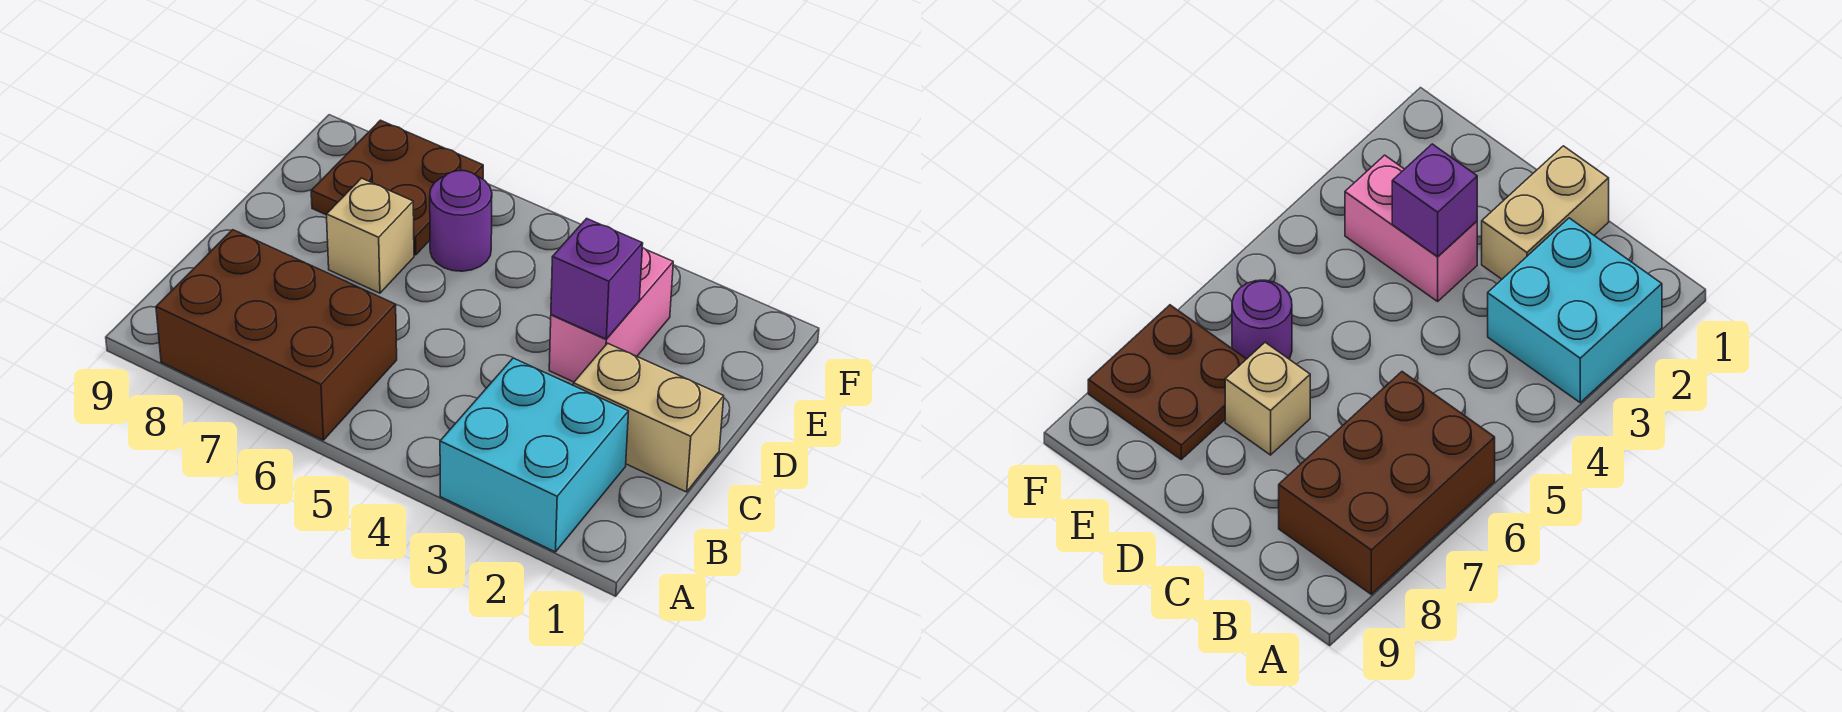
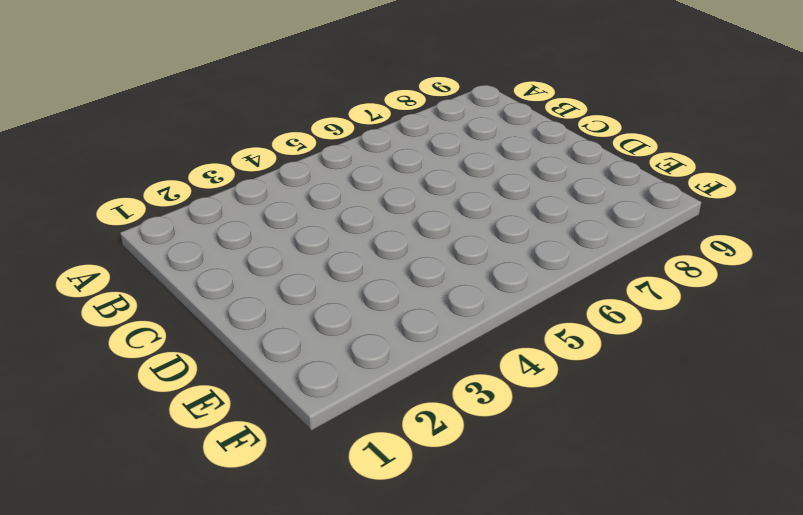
none -> cyan 2x2 brick [440,358,629,552]
none -> brown 2x3 brick [156,230,397,440]

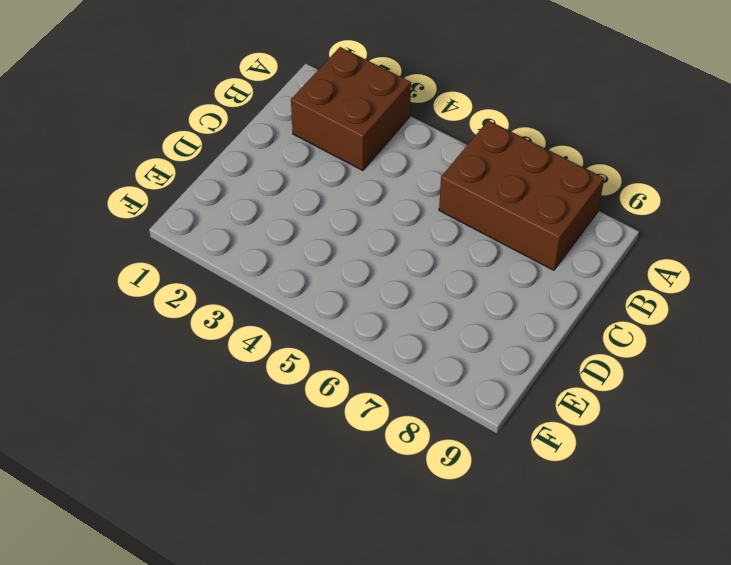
brown 2x2 brick [291,47,411,171] -> cyan 2x2 brick [440,358,629,552]
none -> tan 1x2 brick [573,343,724,492]
none -> pink 1x2 brick [549,247,673,382]

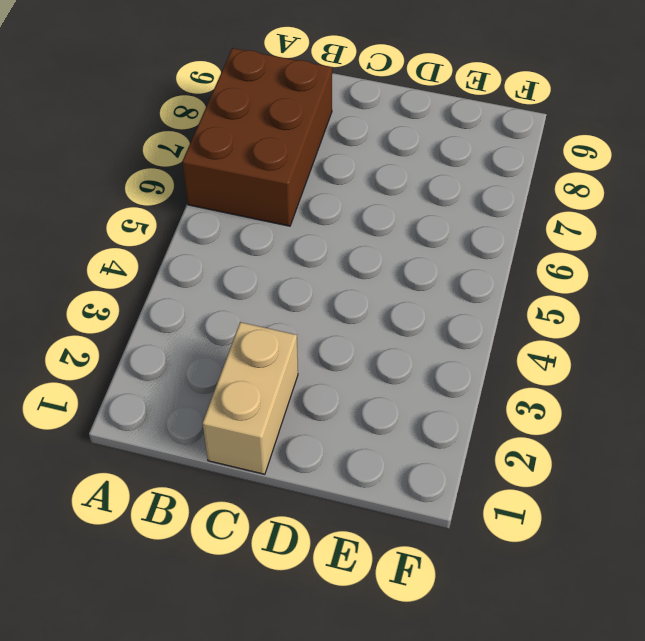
none -> cyan 2x2 brick [440,358,629,552]
none -> pink 1x2 brick [549,247,673,382]

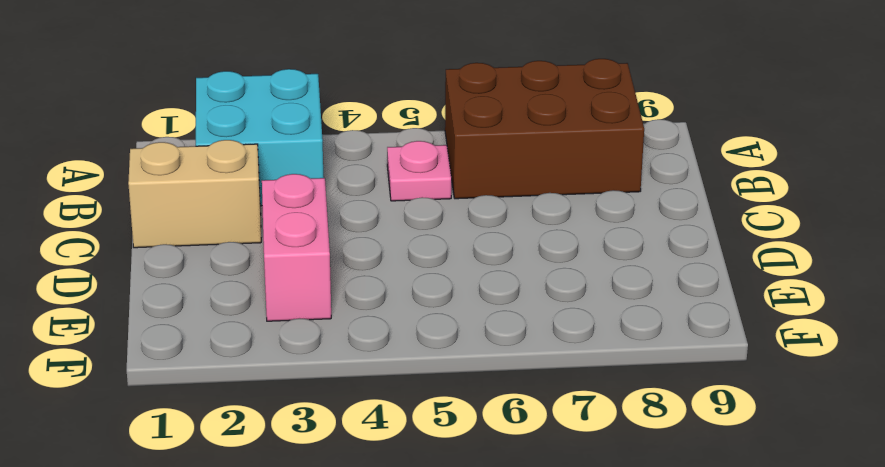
pink 1x1 plate [387,141,451,201] -> none
none -> tan 1x1 brick [326,178,414,293]
none -> purple 1x1 round brick [430,171,492,271]

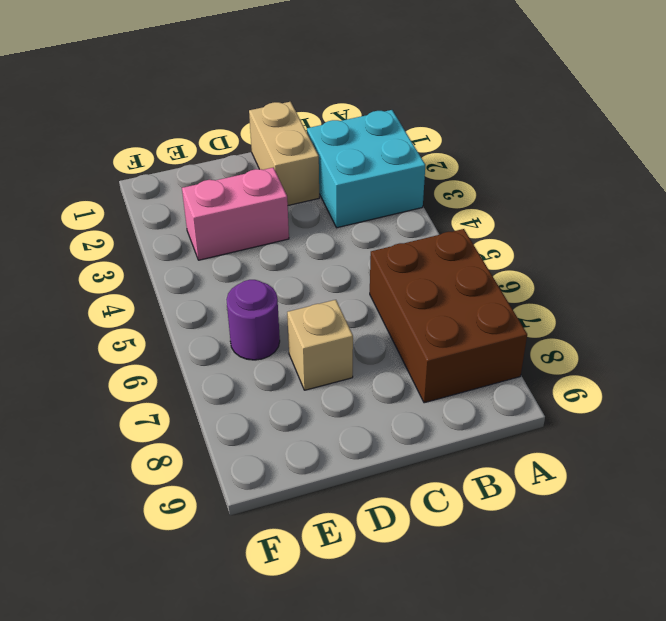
none -> brown 2x2 plate [311,120,483,255]
none -> purple 1x1 brick [551,219,643,339]

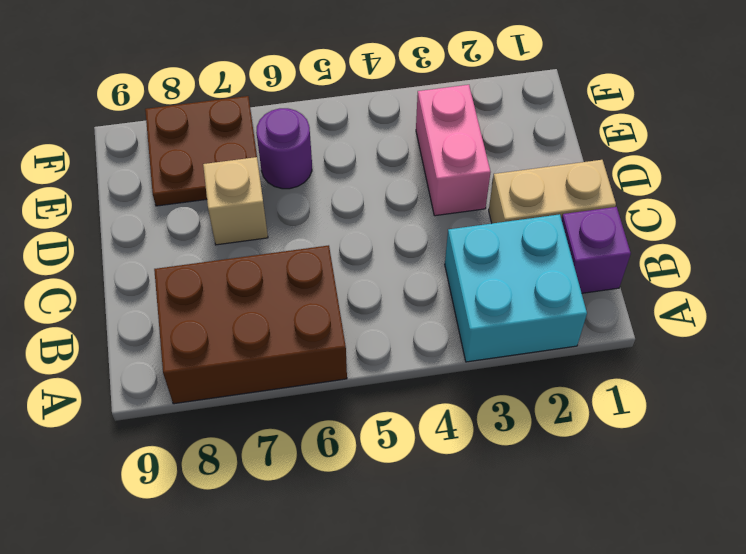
purple 1x1 brick [561,207,631,293] -> purple 1x1 brick moved to [551,219,643,339]

